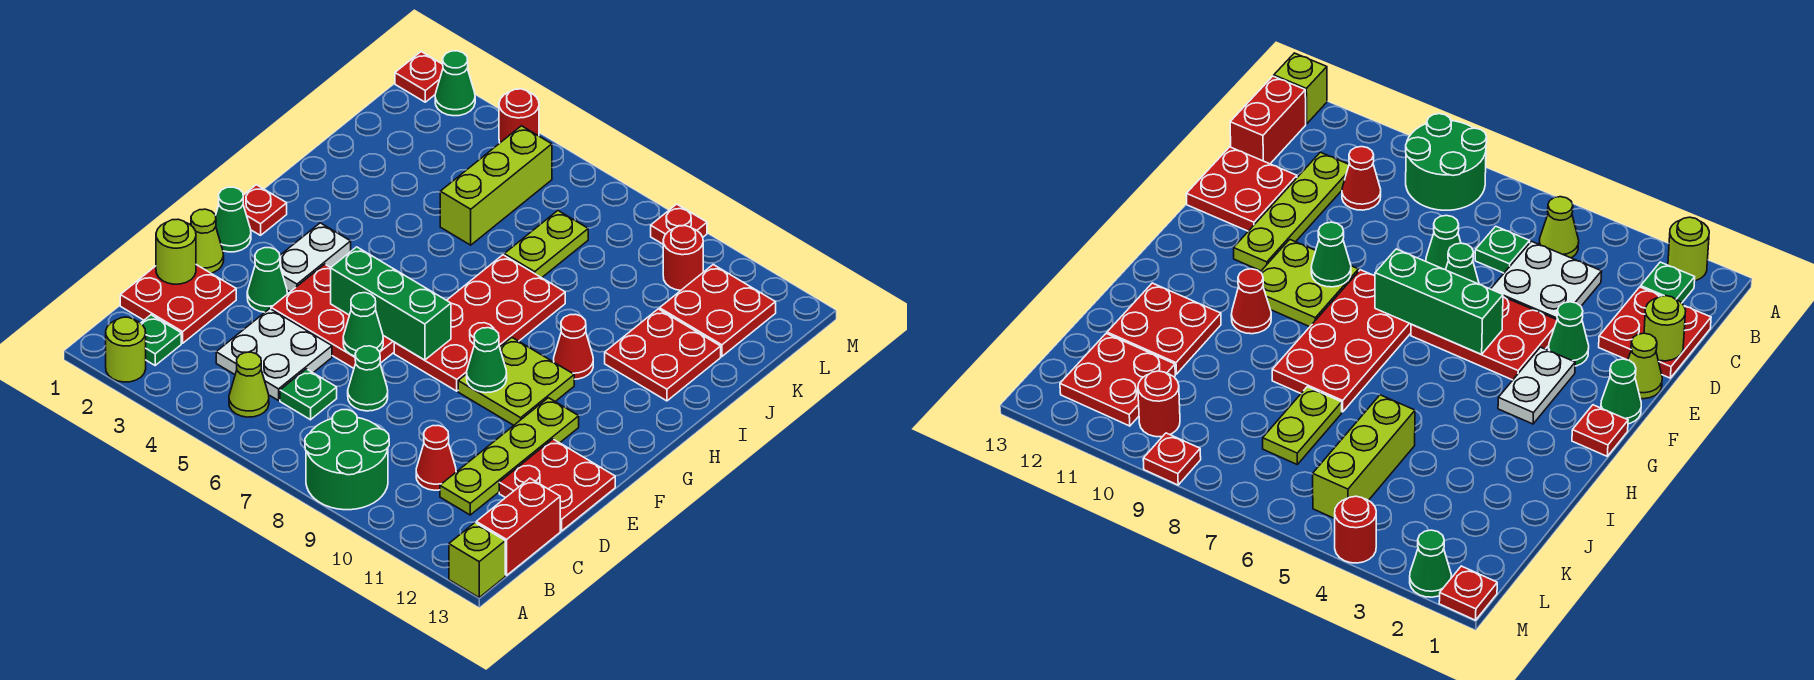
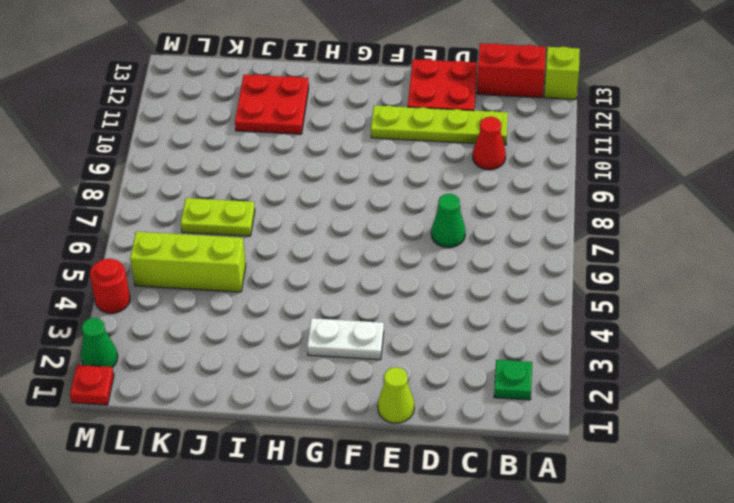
none -> lime 1x1 round brick [106,317,146,382]
none -> green 2x2 round brick [305,410,389,510]
none -> lime 1x1 cone [229,352,269,417]
none -> red 2x2 plate [120,265,236,343]

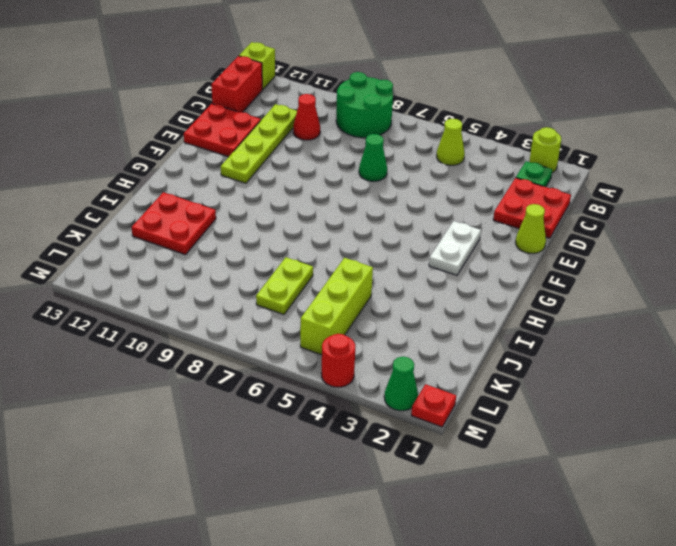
none -> white 2x2 plate [216,309,332,401]
none -> green 1x1 plate [280,369,337,420]
none -> green 1x1 cone [247,248,287,312]
none -> red 2x3 plate [271,264,395,368]

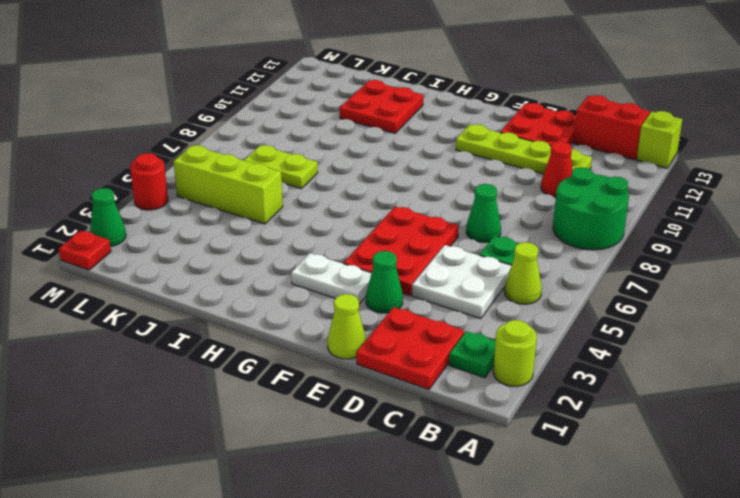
none -> green 1x1 cone [216,187,251,252]
none -> red 2x4 plate [394,255,565,391]
none -> lime 2x2 plate [458,338,574,425]
none -> red 1x1 plate [243,185,287,235]

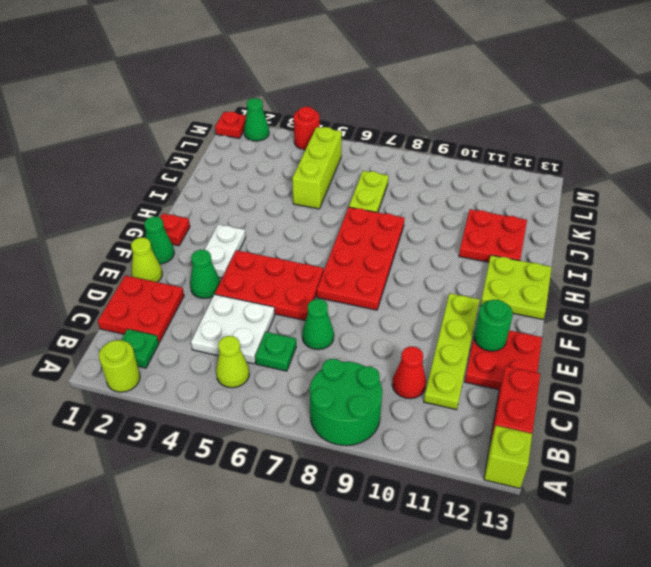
green 1x1 round brick [474,300,513,351] -> none
lime 2x2 plate [480,255,552,319] -> lime 2x2 plate moved to [458,338,574,425]
none -> red 1x1 cone [554,314,593,379]
none -> red 2x2 plate [660,265,776,356]
none -> red 1x1 round brick [663,226,703,290]
none -> red 1x1 plate [651,204,707,244]

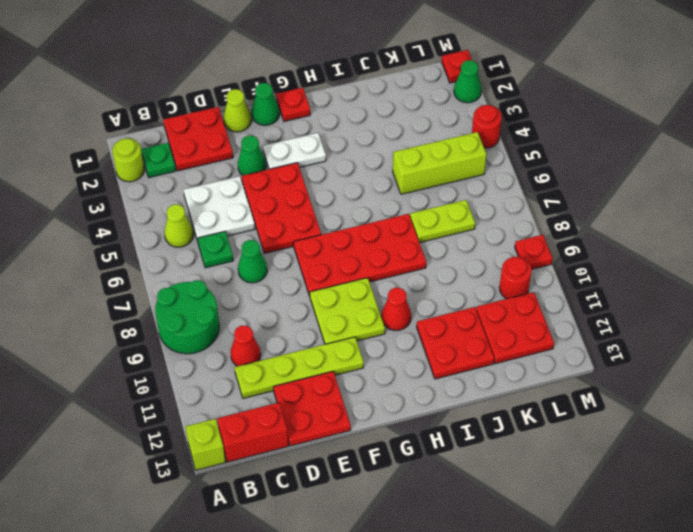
none -> lime 1x1 round brick [156,219,196,284]
none -> green 1x1 cone [343,293,383,356]
none -> green 1x3 brick [331,247,451,360]
none -> green 1x1 cone [467,328,507,393]

